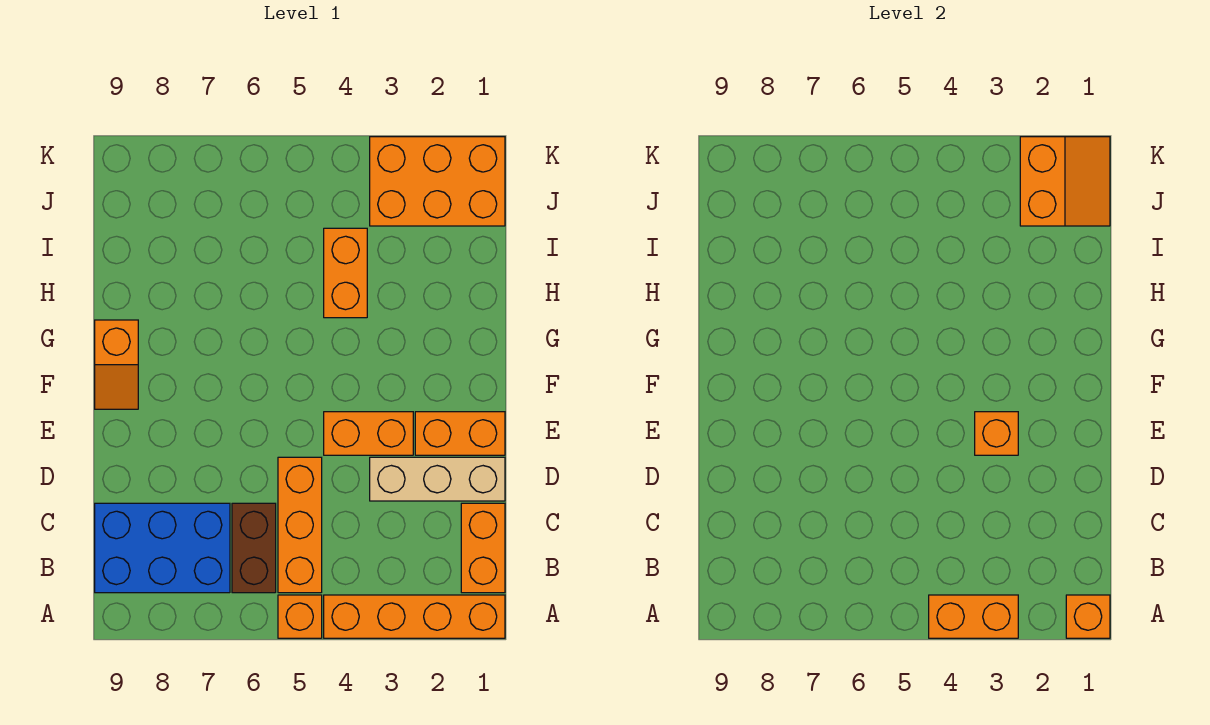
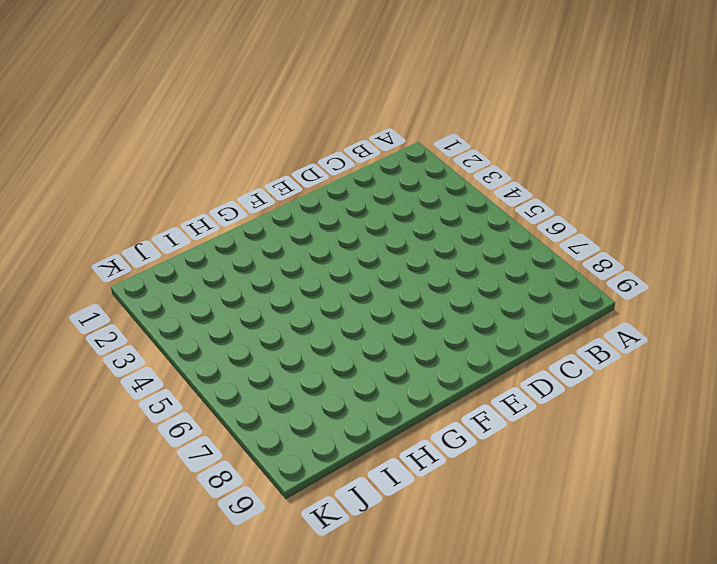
none -> orange 1x4 brick [324,595,505,638]
none -> orange 1x1 brick [278,595,322,638]
none -> orange 1x2 brick [461,503,505,593]

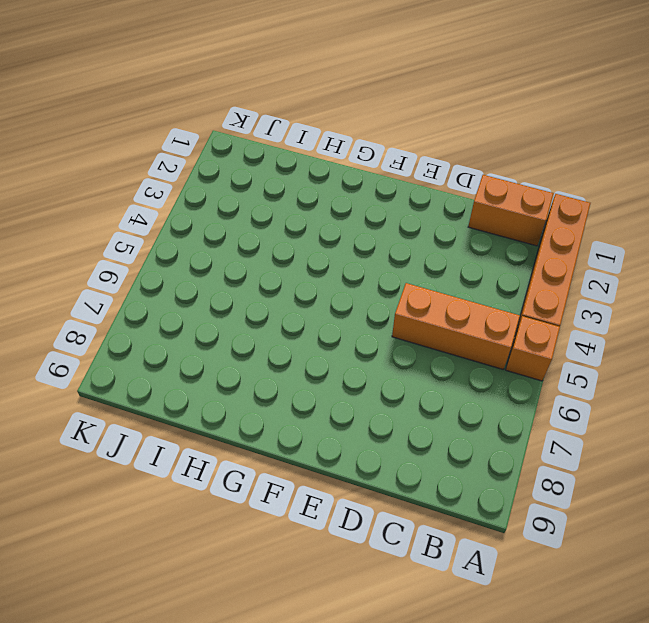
none -> brown 1x2 brick [232,503,276,593]
none -> blue 2x3 brick [95,503,230,593]
none -> tan 1x3 brick [370,457,505,501]

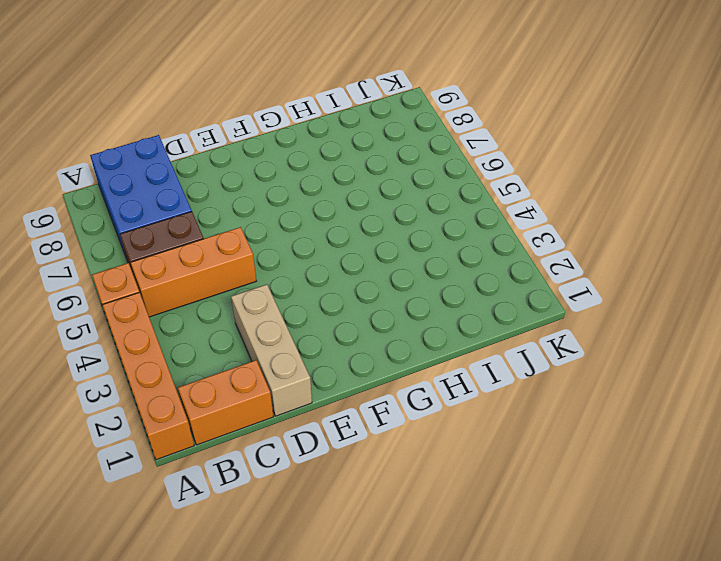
none -> orange 1x2 brick [415,412,505,455]
none -> orange 1x2 brick [324,412,413,455]
none -> orange 1x2 slope [95,320,138,409]

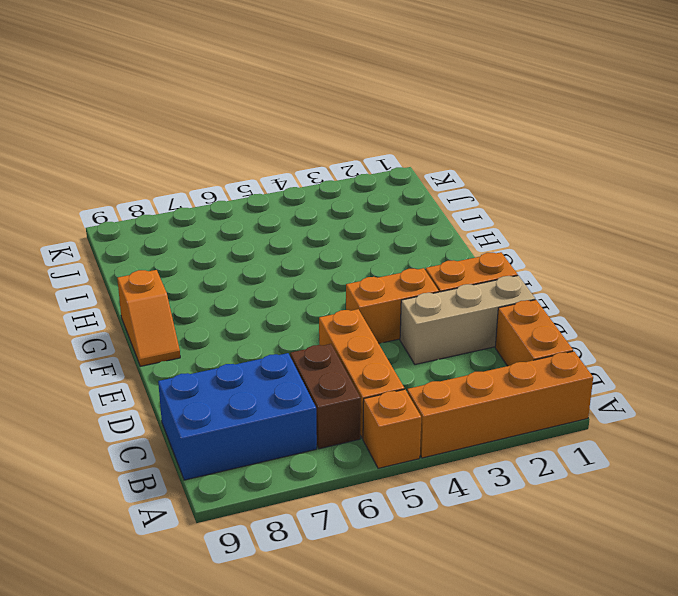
none -> orange 1x2 brick [324,228,367,318]
none -> orange 2x3 brick [370,137,505,226]
none -> orange 1x1 brick [1066,595,1110,638]

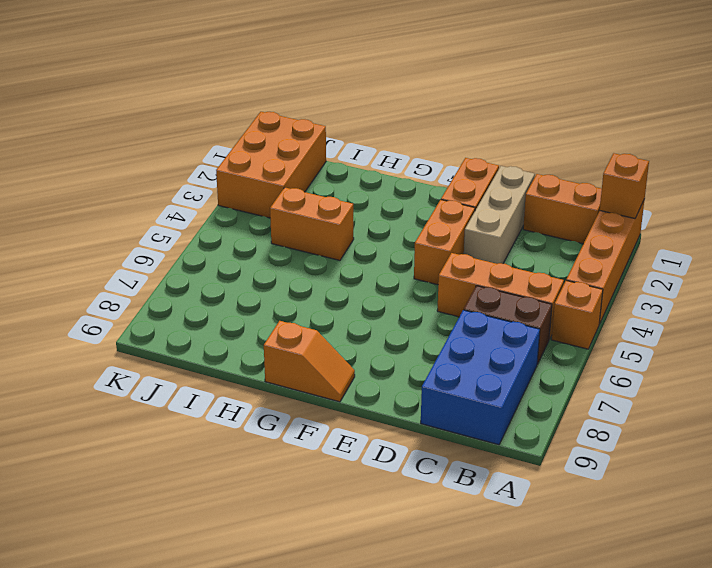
none -> orange 1x2 brick [929,595,1018,638]
none -> orange 1x1 brick [975,412,1018,455]
none -> orange 2x2 slope [1020,137,1110,226]

